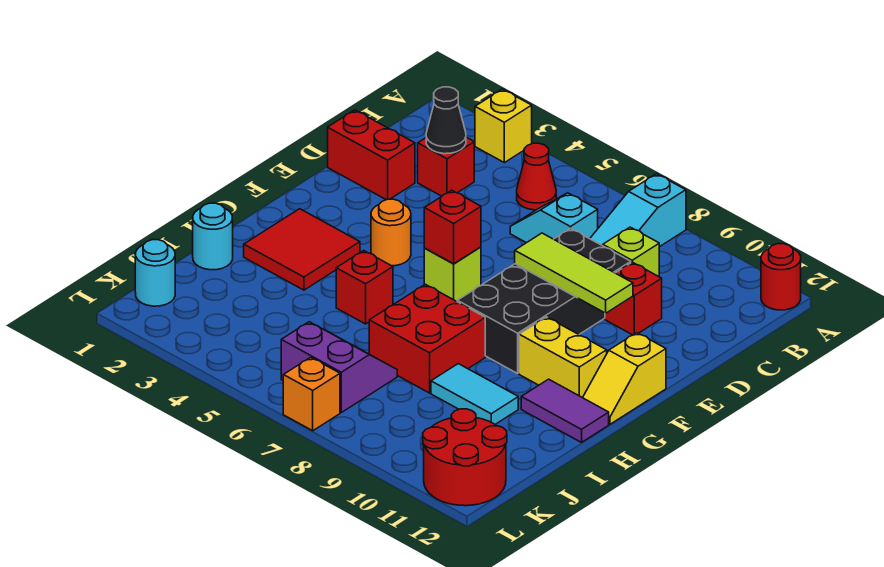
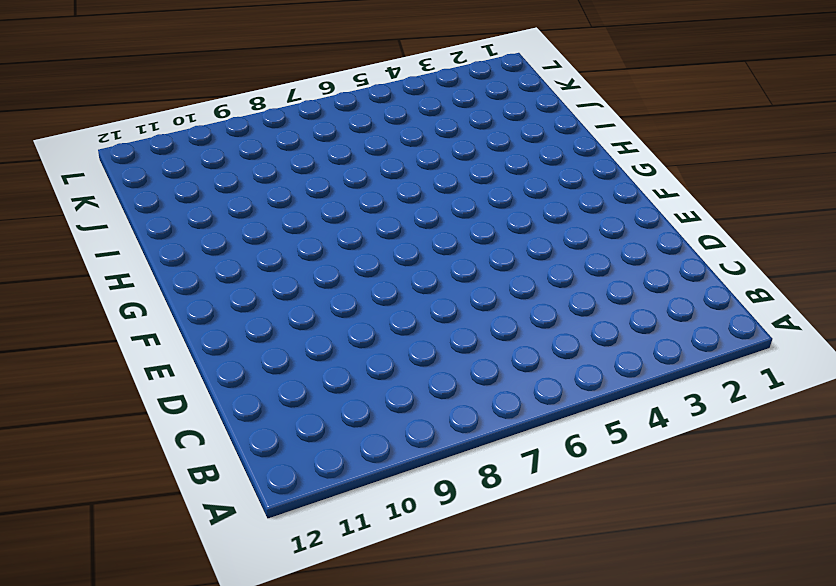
none -> yellow 1x1 brick [475,89,532,163]
none -> cyan 1x3 slope [590,174,686,247]
none -> red 1x1 round brick [761,244,801,310]

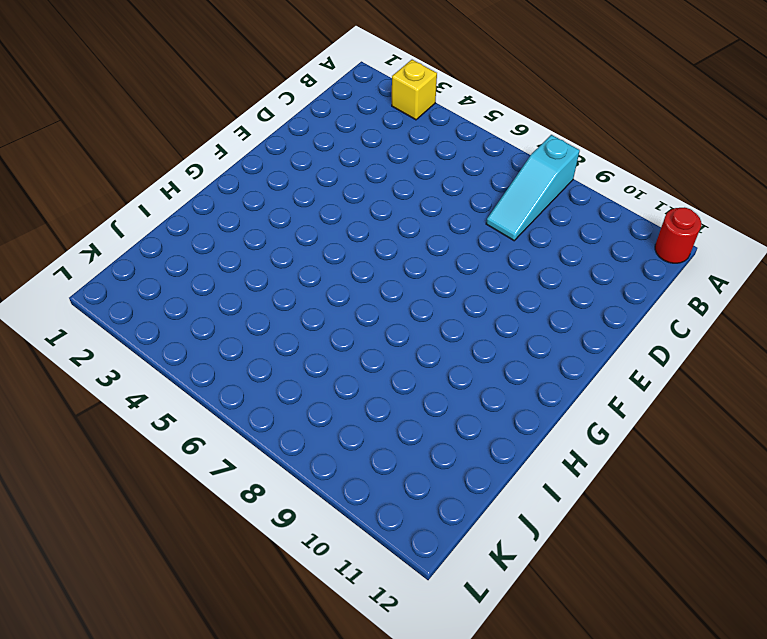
none -> red 1x1 cone [517,143,556,210]
none -> red 1x1 brick [418,137,474,196]
none -> cyan 1x2 slope [510,193,598,243]

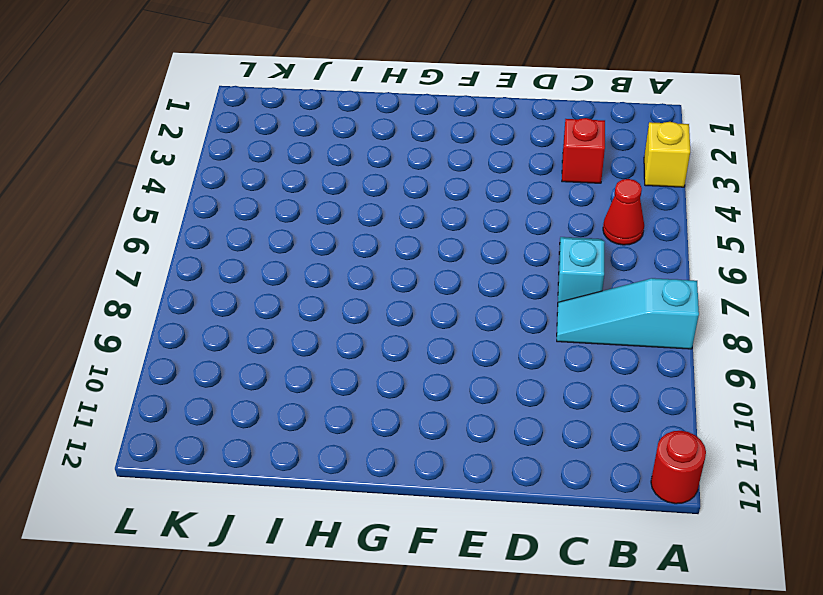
none -> lime 1x1 brick [603,227,659,277]
none -> red 1x2 brick [328,110,415,200]
none -> black 2x4 brick [457,228,631,373]

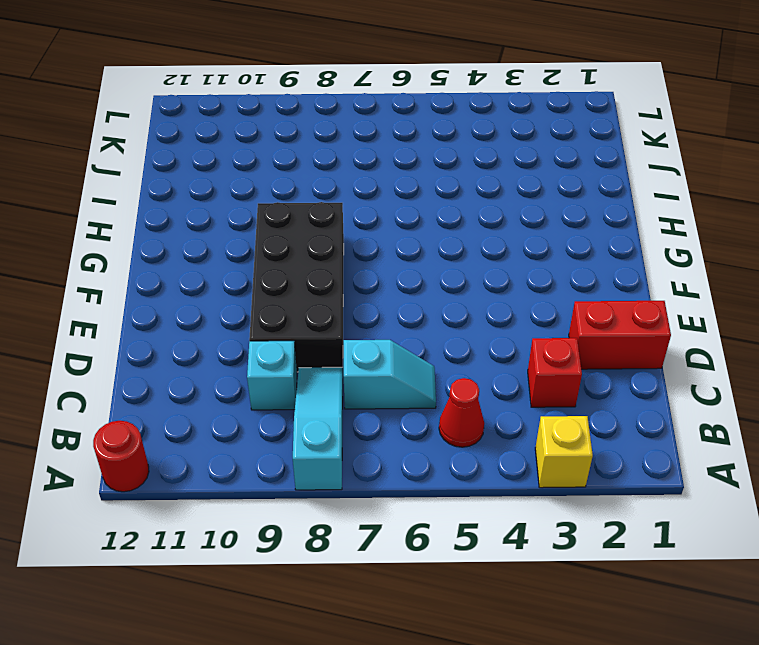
cyan 1x1 brick [247,341,297,410] -> lime 1x1 brick [603,227,659,277]
none -> red 1x1 brick [605,262,662,335]
none -> orange 1x1 round brick [371,199,411,266]
none -> lime 1x1 brick [424,247,481,301]

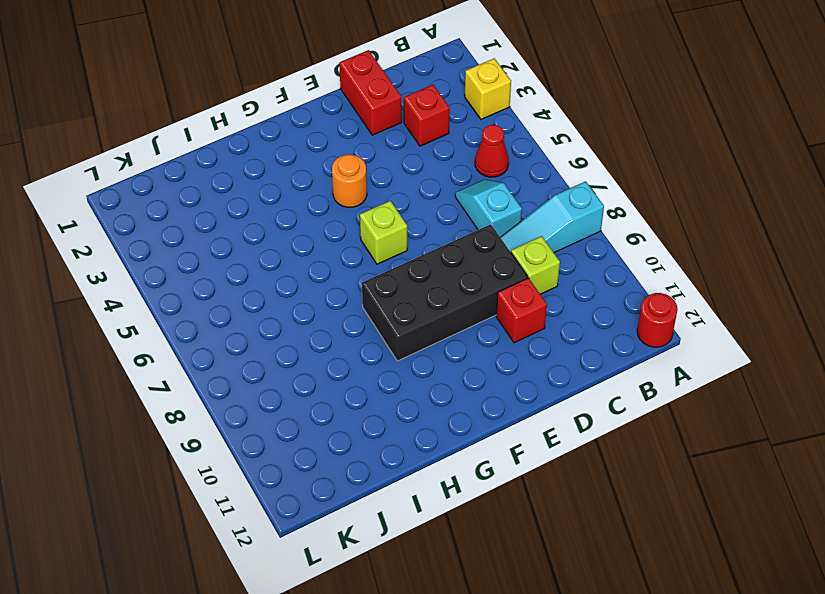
none -> yellow 1x2 slope [583,333,666,424]
none -> red 2x2 tile [244,209,360,290]
none -> yellow 1x2 brick [519,317,607,398]

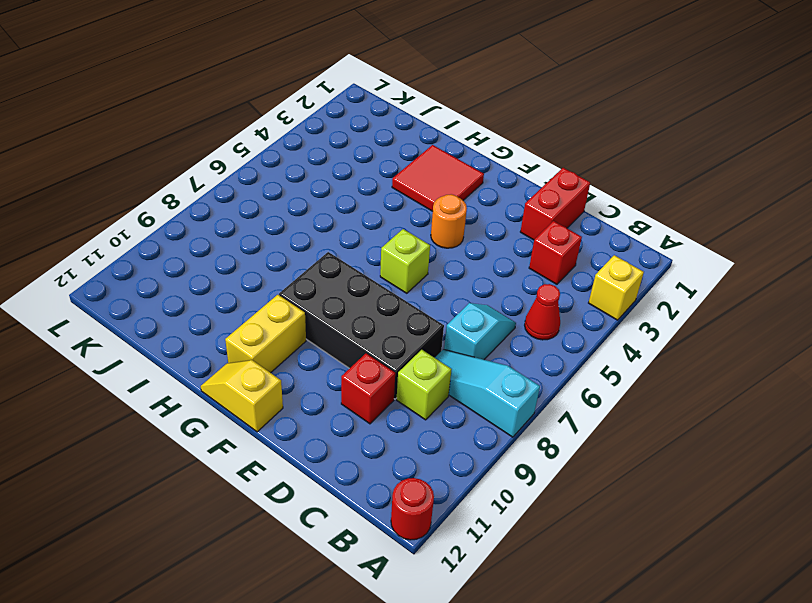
none -> red 1x1 brick [336,251,393,324]
none -> red 2x2 brick [369,284,485,393]
none -> purple 1x2 tile [521,379,609,442]

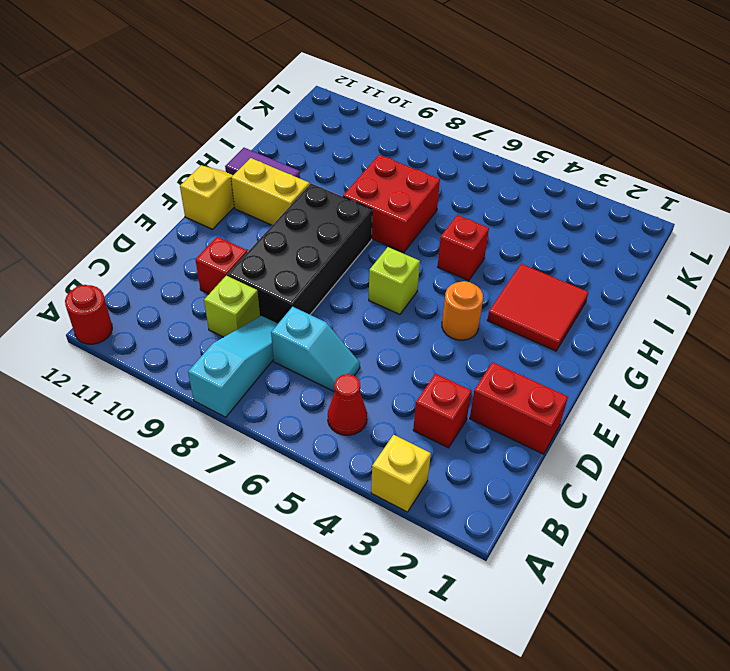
none -> cyan 1x1 round brick [193,203,233,270]
none -> cyan 1x2 tile [431,364,518,424]
none -> purple 2x2 slope [281,322,397,412]

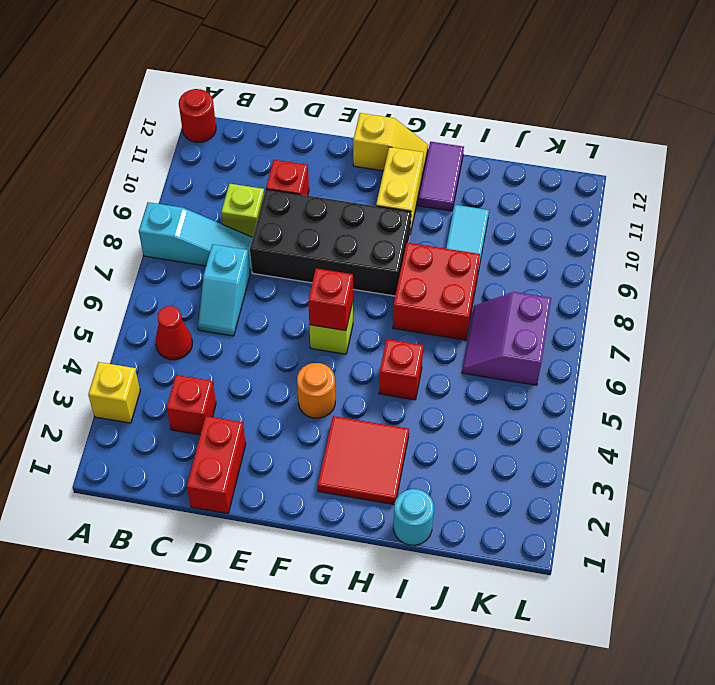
none -> cyan 1x1 round brick [135,240,175,306]
none -> red 2x2 round brick [423,409,507,506]
none -> orange 1x1 brick [283,357,340,431]

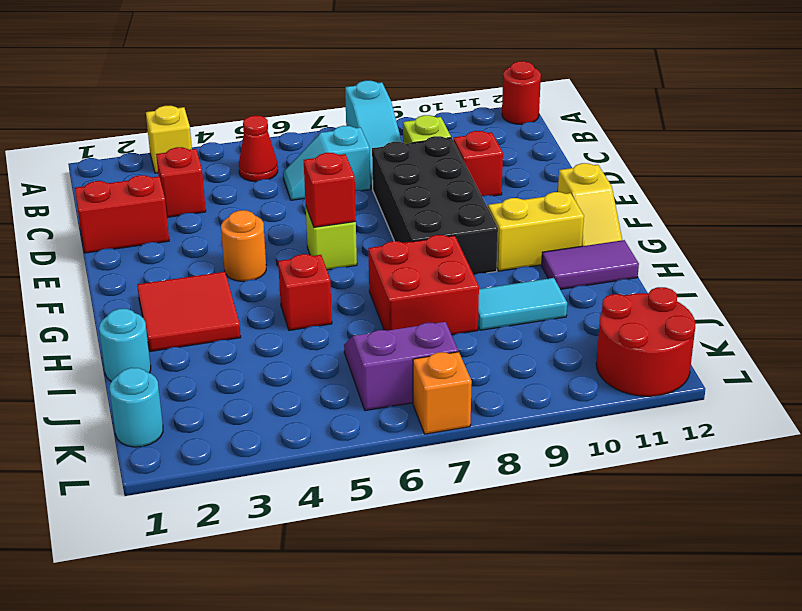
none -> black 1x1 cone [426,87,466,154]
none -> lime 1x3 tile [515,233,633,313]

